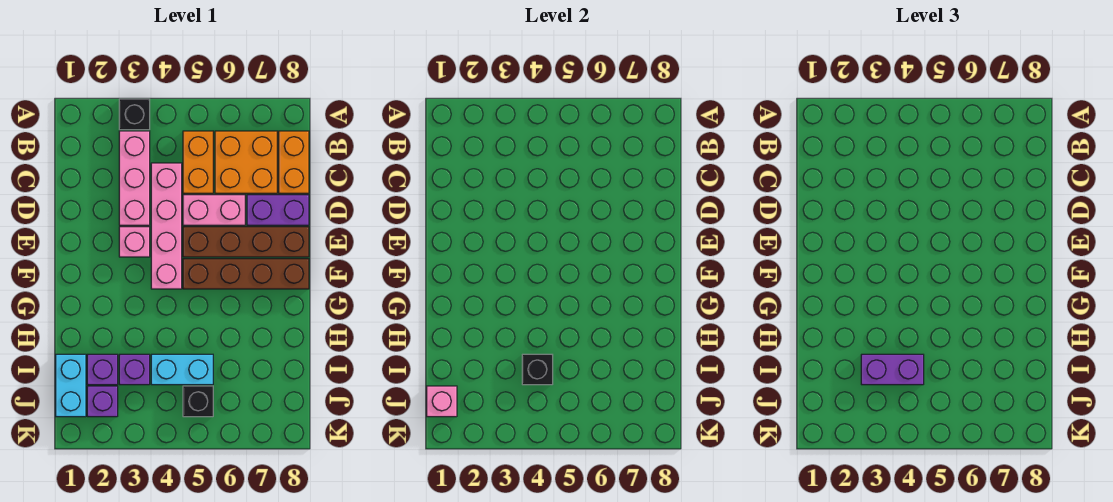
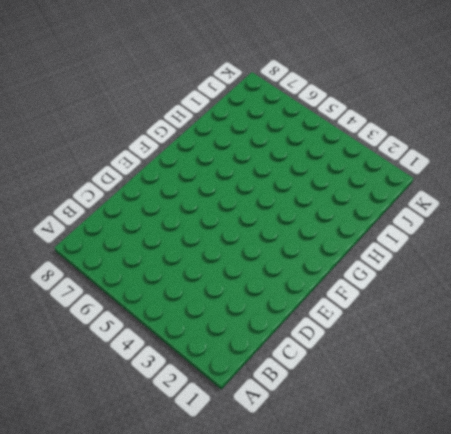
none -> black 1x1 brick [119,99,150,130]
none -> pink 1x3 brick [119,131,150,225]
none -> orange 1x2 brick [183,131,213,193]

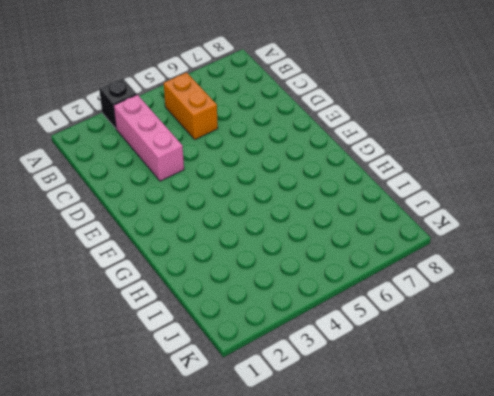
none -> orange 2x2 brick [215,131,277,193]
none -> orange 1x2 brick [279,131,309,193]
none -> pink 1x4 brick [151,163,182,289]

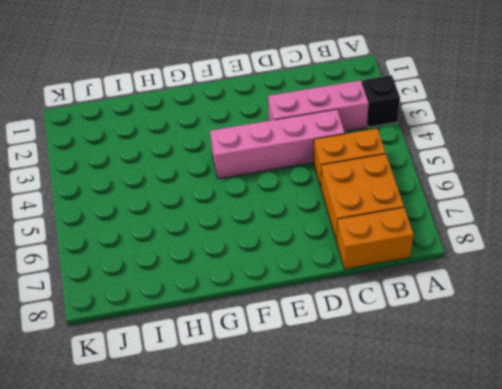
none -> pink 1x2 brick [183,195,245,225]
none -> purple 1x2 brick [247,195,309,225]
none -> pink 1x1 brick [119,227,150,257]

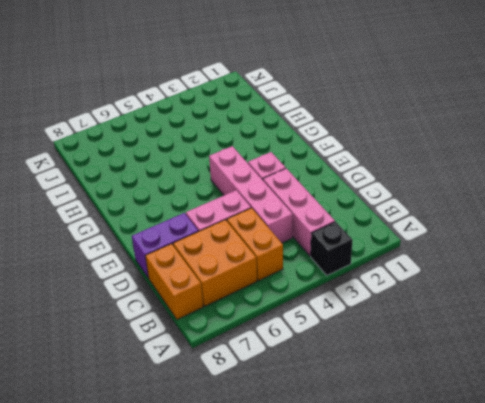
none -> brown 1x4 brick [183,227,309,257]
none -> brown 1x4 brick [183,259,309,289]
none -> cyan 1x2 brick [56,354,86,417]

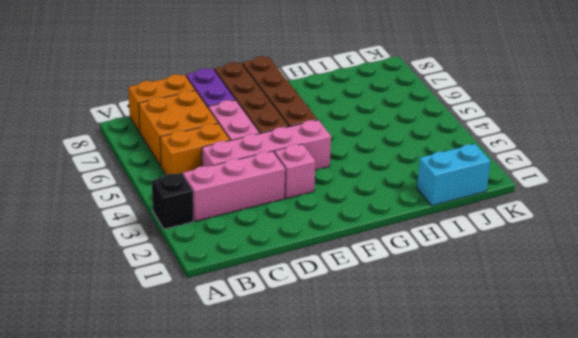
none -> purple 1x1 brick [87,354,118,385]
none -> purple 1x1 brick [119,354,150,385]
none -> cyan 1x2 brick [151,354,213,385]

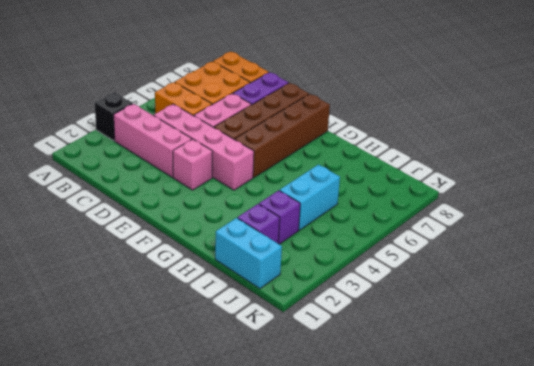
none -> purple 1x1 brick [87,386,118,417]
none -> black 1x1 brick [183,386,213,417]
none -> black 1x1 brick [522,354,553,385]

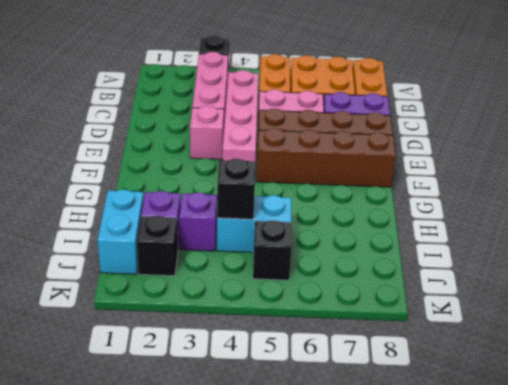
black 1x1 brick [137,216,178,276] -> purple 1x1 brick [87,386,118,417]
none -> pink 1x1 brick [427,386,457,417]
none -> purple 1x2 brick [861,354,924,385]

